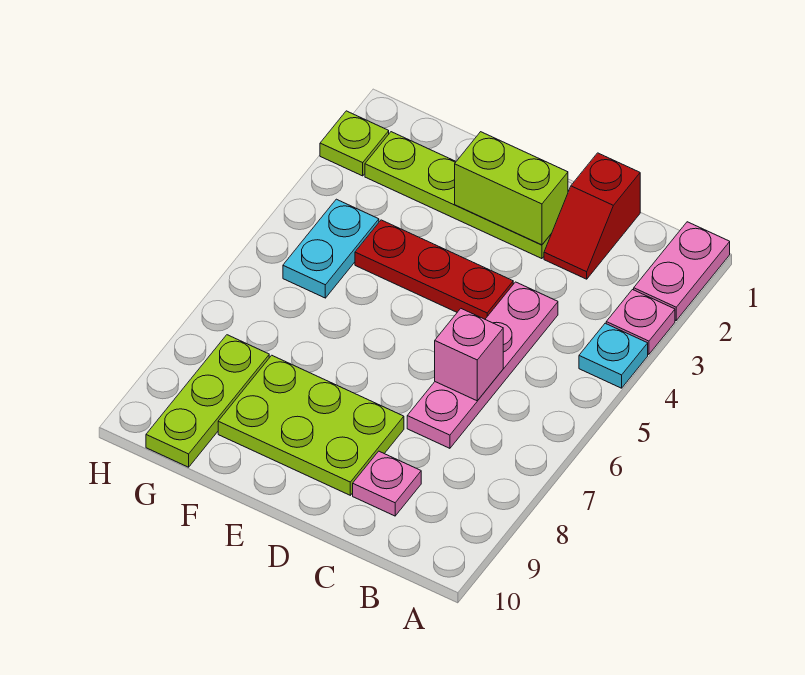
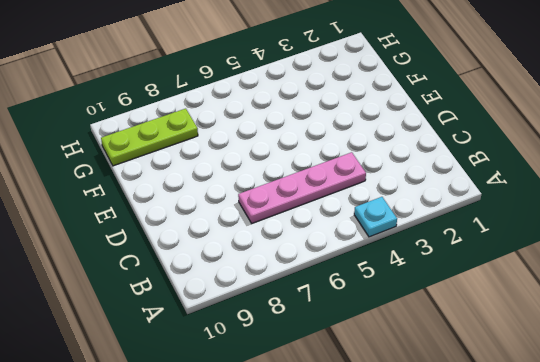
none -> pink 1x2 plate [634,222,730,320]
none -> pink 1x1 plate [606,290,675,354]
none -> red 1x2 slope [544,153,640,279]

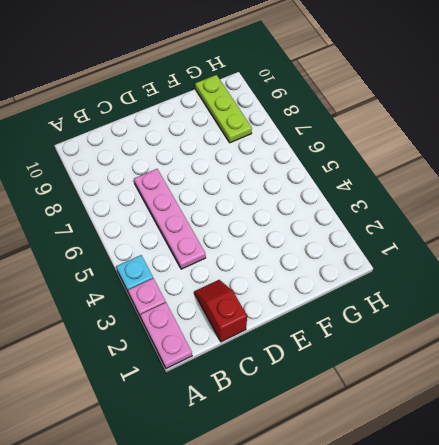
none -> pink 1x1 plate [353,451,421,516]
none -> lime 1x4 plate [365,132,551,259]
none -> red 1x3 plate [355,220,513,319]

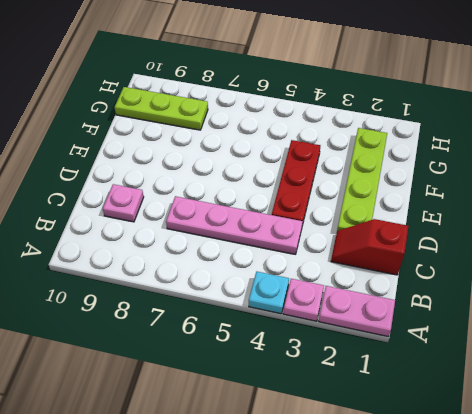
none -> lime 2x3 plate [218,355,404,495]
none -> cyan 1x2 plate [283,199,379,298]
none -> lime 1x1 plate [320,111,389,176]

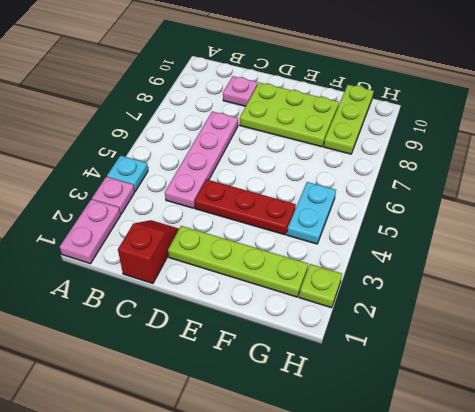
none -> pink 1x1 brick [435,309,503,401]
none -> lime 1x2 brick [455,132,568,245]

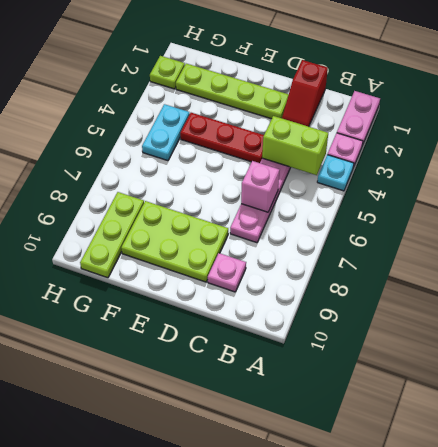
lime 1x2 brick [262,116,328,175] -> lime 1x2 brick moved to [455,132,568,245]

